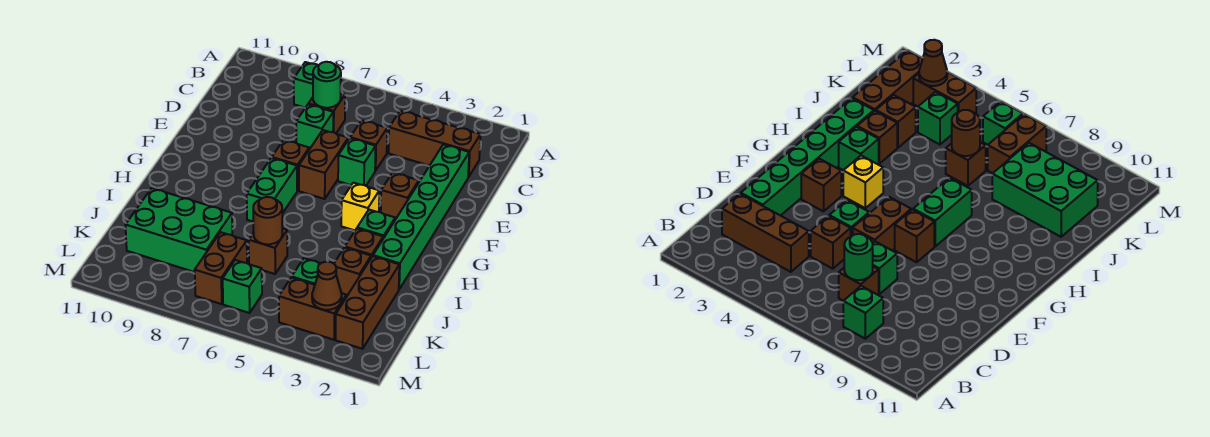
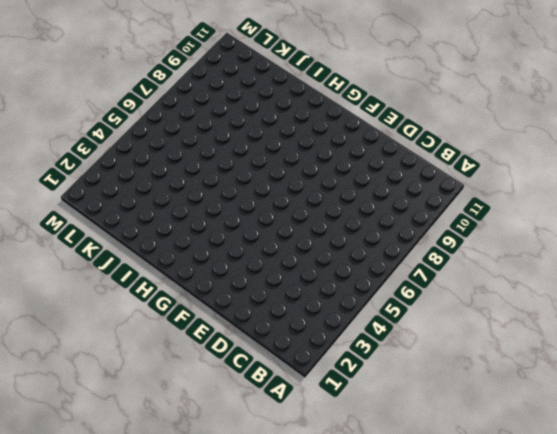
none -> green 1x1 brick [294,62,318,108]
none -> brown 1x3 brick [389,111,480,177]
none -> brown 1x1 brick [308,93,345,133]

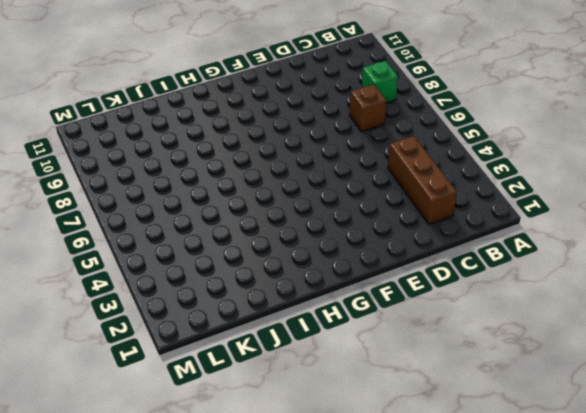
none -> green 1x6 brick [373,144,469,289]
none -> brown 1x1 brick [350,120,387,171]
none -> green 1x1 brick [296,105,333,149]

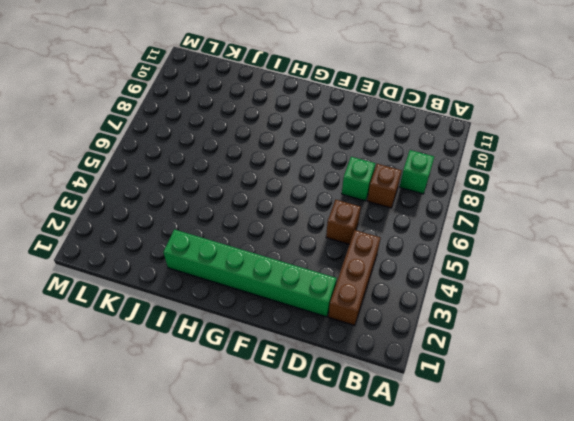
none -> green 1x1 brick [338,138,376,186]
none -> brown 1x2 brick [299,130,348,199]
none -> brown 1x1 brick [381,173,419,219]

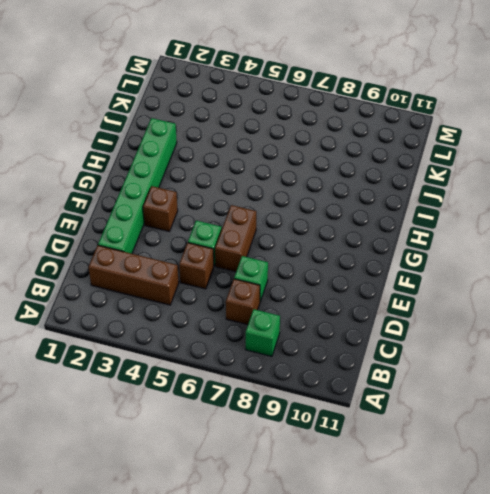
none -> brown 1x1 brick [272,140,309,191]
none -> yellow 1x1 brick [341,183,379,230]
none -> green 1x2 brick [247,158,297,222]

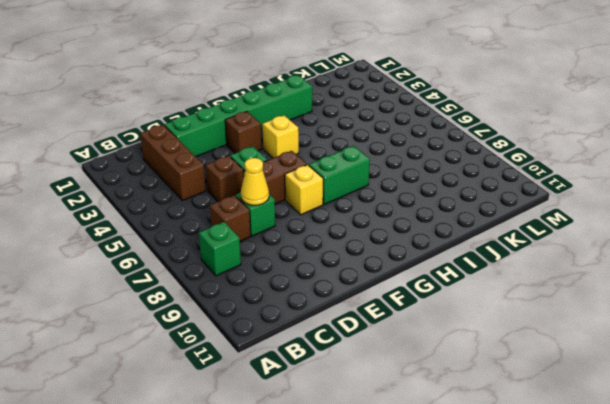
yellow 1x1 cone [241,158,269,205] -> none
yellow 1x1 brick [285,165,323,215] -> brown 1x1 brick [272,140,309,191]
none -> green 1x1 brick [357,210,395,238]
none -> brown 1x1 brick [345,229,383,258]
none -> brown 1x3 brick [336,256,399,349]

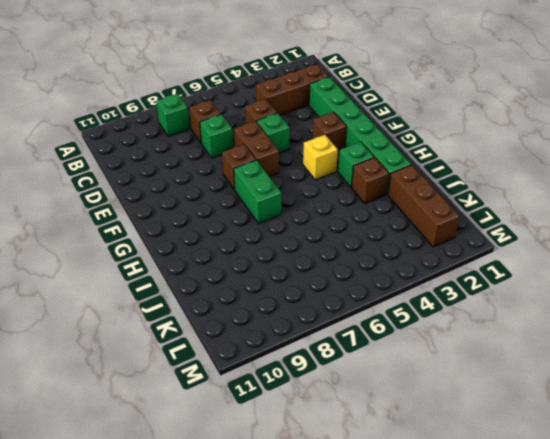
none -> brown 1x1 brick [334,248,371,297]
none -> brown 1x1 brick [249,228,287,274]
none -> green 2x3 brick [125,188,232,272]

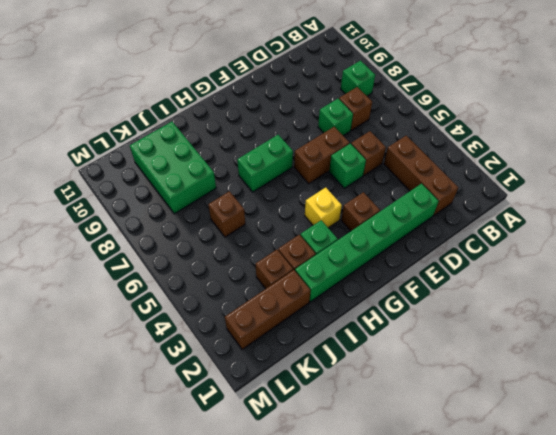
none -> brown 1x1 brick [272,140,309,191]
none -> green 1x1 brick [292,258,321,285]
none -> brown 1x2 brick [195,232,247,304]

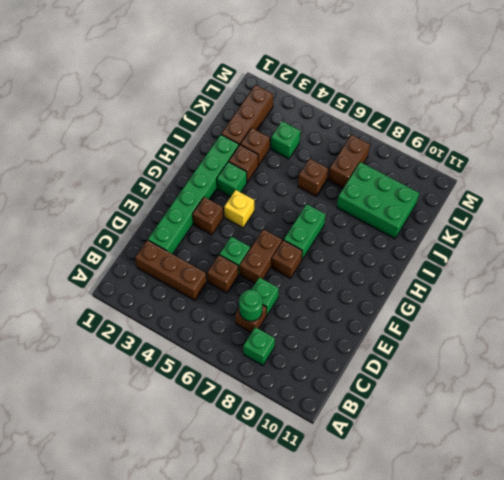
none -> brown 1x2 brick [279,277,346,340]
none -> green 1x1 brick [223,260,262,313]
none -> brown 1x1 round brick [253,197,282,244]

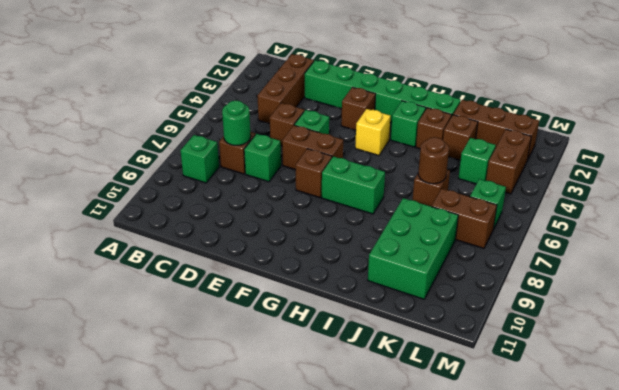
none -> brown 1x1 cone [312,262,342,310]

